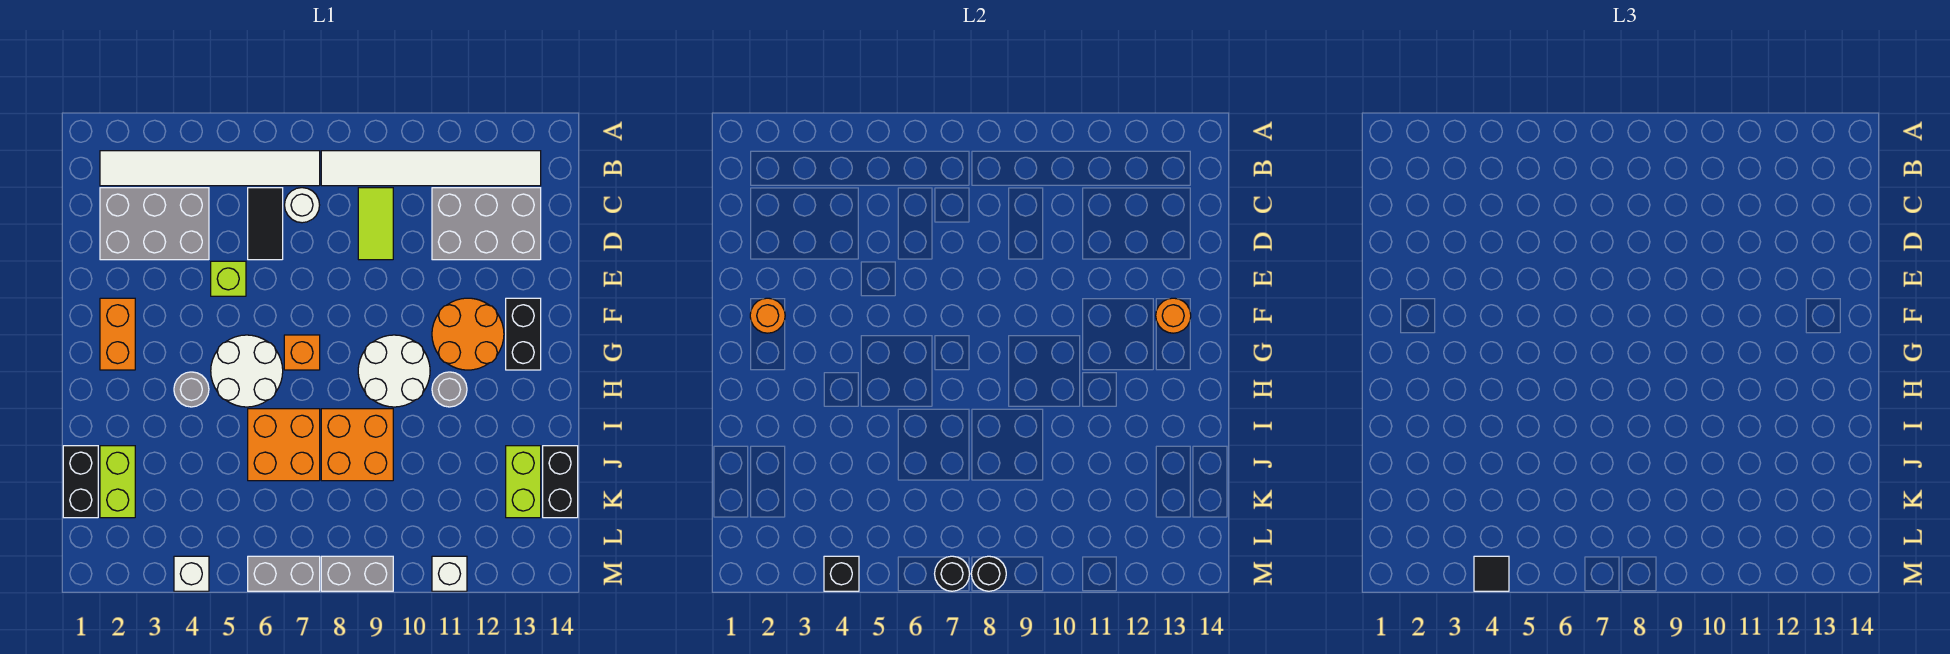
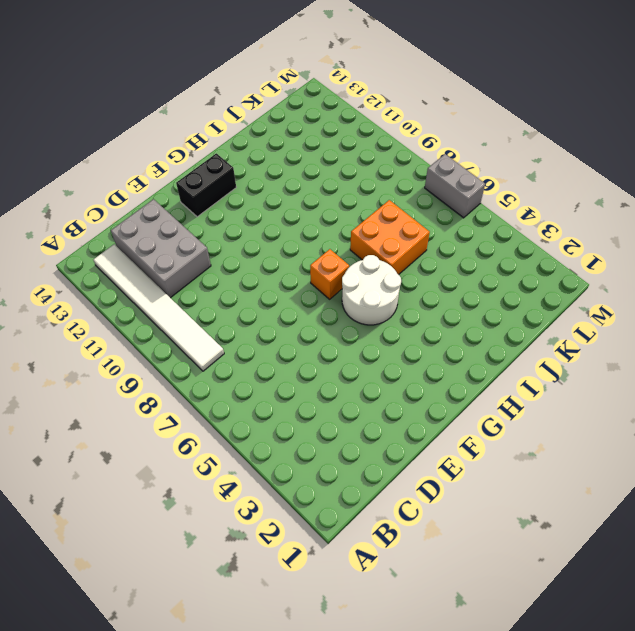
none -> white 1x6 tile [100,151,320,186]
none -> grey 2x3 brick [100,188,209,260]
none -> black 1x2 tile [248,188,283,260]
none -> white 1x1 round brick [285,188,320,223]

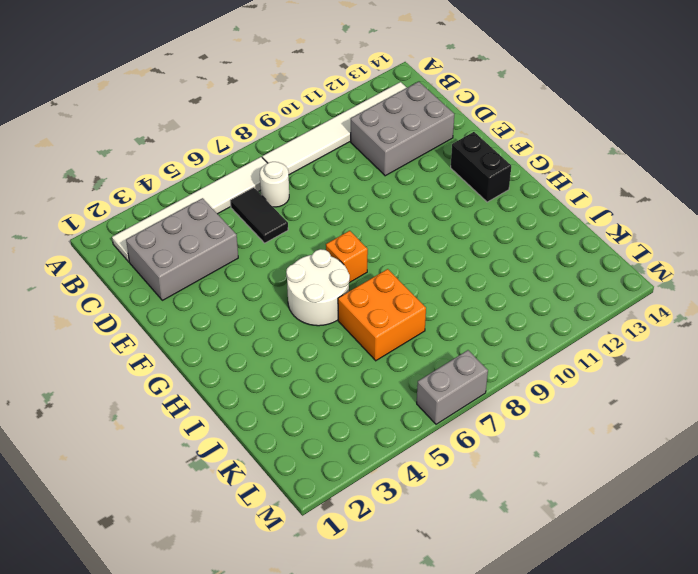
none -> lime 1x2 tile [358,188,393,260]
none -> lime 1x1 brick [211,261,246,296]
none -> orange 1x2 brick [100,298,135,370]
none -> orange 2x2 round brick [432,298,504,370]

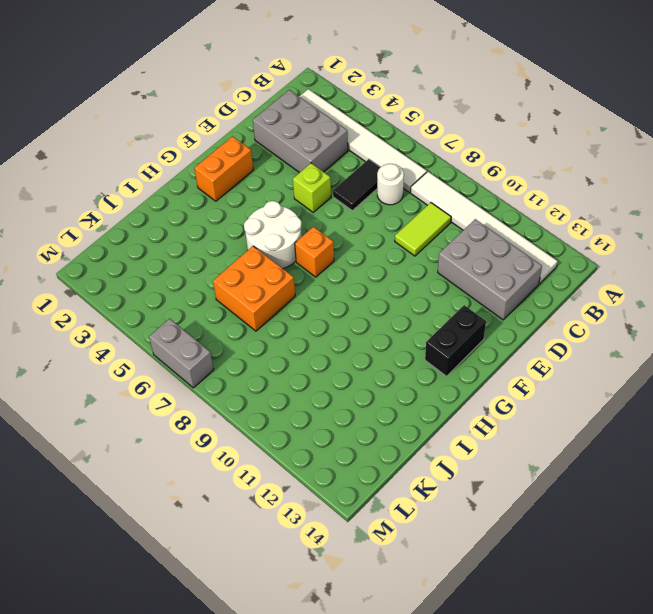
none -> orange 2x2 round brick [432,298,504,370]
none -> white 2x2 round brick [358,335,430,407]
none -> grey 1x1 round brick [174,372,209,407]
none -> grey 1x1 round brick [432,372,467,407]

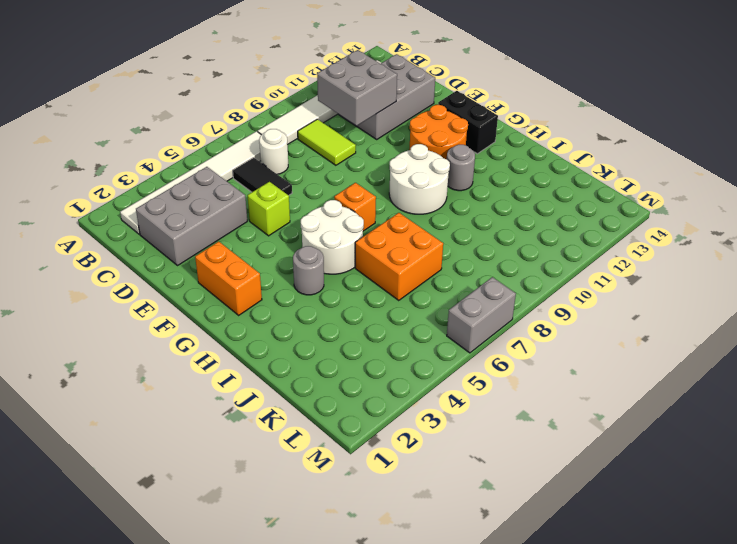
grey 2x2 brick [317,50,397,126] -> none
none -> orange 2x2 brick [321,409,393,481]
none -> black 1x2 brick [63,446,98,518]
none -> lime 1x2 brick [100,446,135,518]
none -> lime 1x2 brick [506,446,541,518]

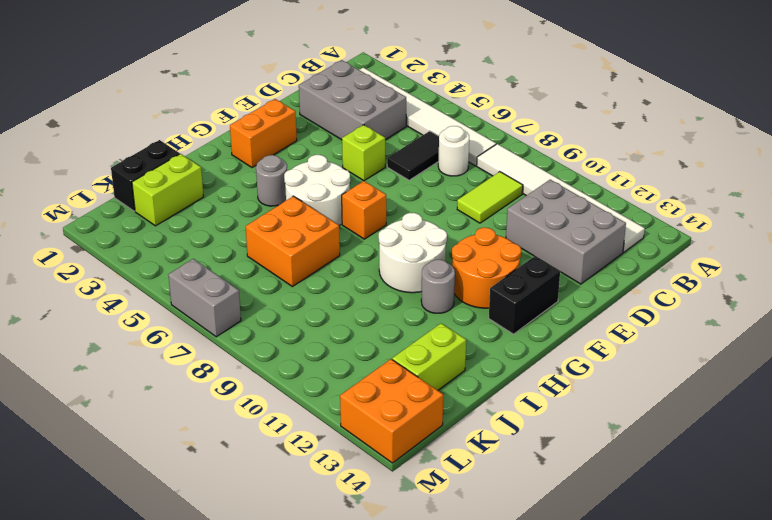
orange 2x2 brick [340,359,443,463] -> orange 2x2 brick moved to [321,409,393,481]
none -> black 1x2 brick [543,446,578,518]
none -> white 1x1 brick [174,556,209,591]
none -> grey 1x2 brick [321,556,393,591]
none -> white 1x1 brick [432,556,467,591]

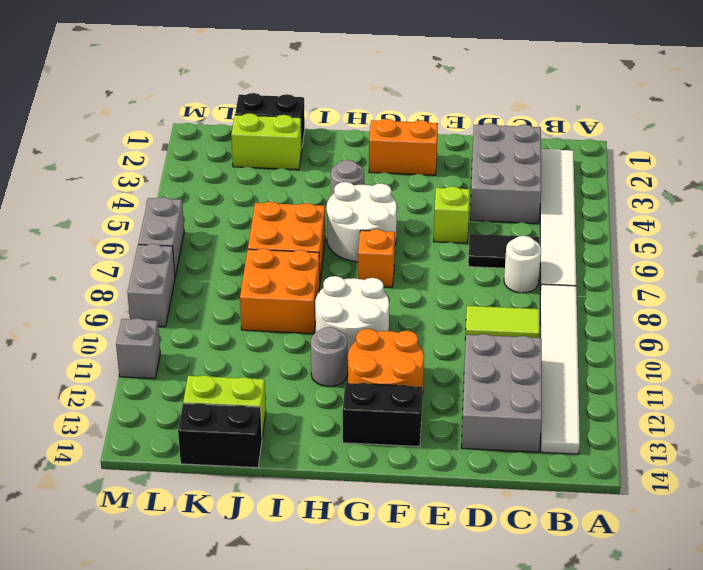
grey 1x1 brick [116,318,160,379] -> white 1x1 brick [432,556,467,591]
none -> white 1x1 brick [174,556,209,591]
none -> orange 1x1 round brick [750,298,785,333]
none -> orange 1x1 round brick [1156,298,1191,333]
none -> black 1x1 brick [824,556,859,591]

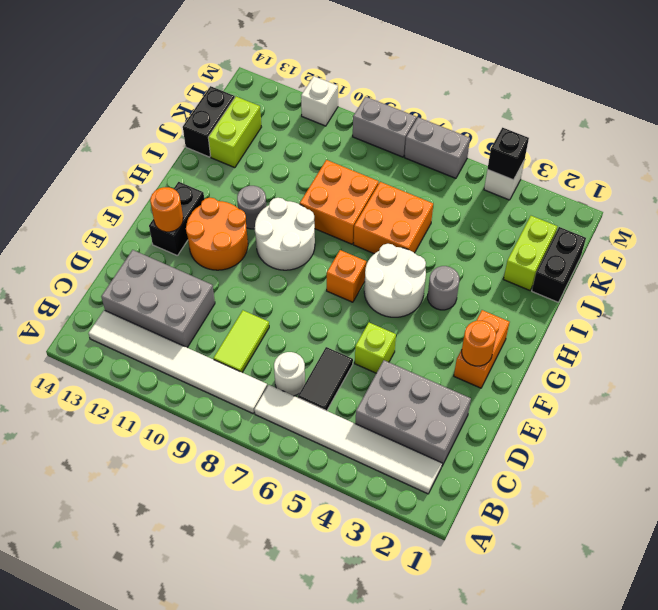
none -> black 1x1 round brick [935,556,970,591]
none -> black 1x1 round brick [971,556,1006,591]
none -> black 1x1 tile [1474,556,1509,591]

